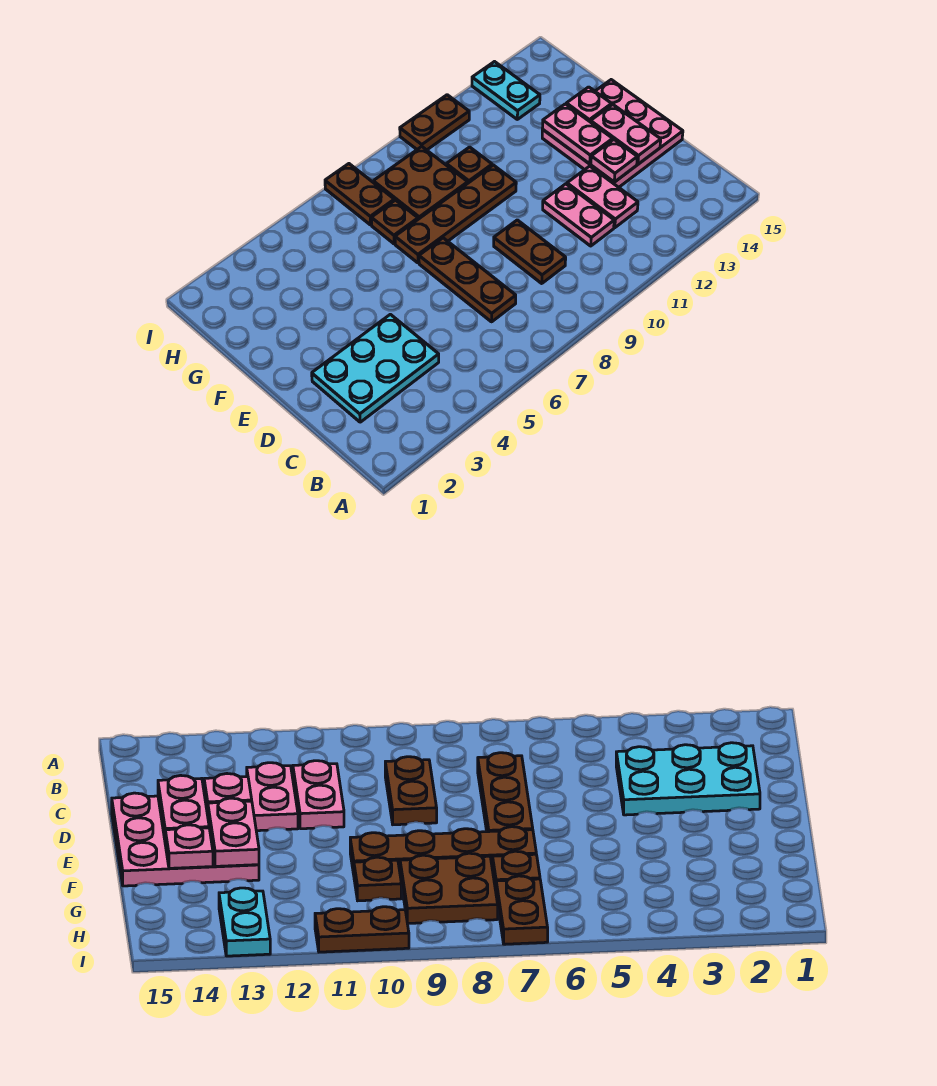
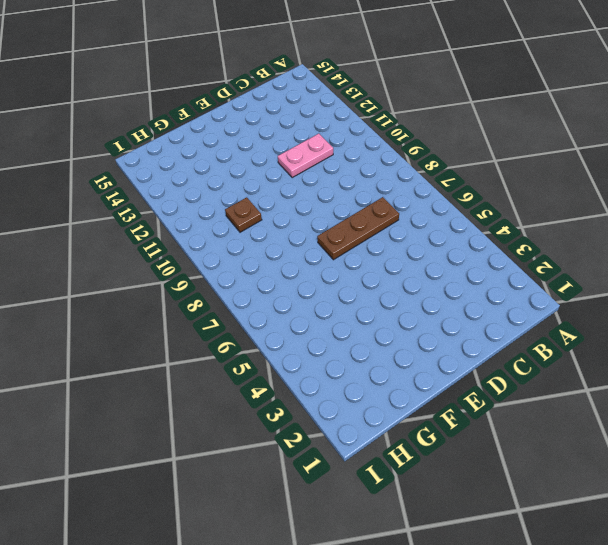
none -> cyan 2x3 plate [312,314,439,422]
none -> brown 1x2 plate [494,220,566,283]
none -> pink 1x2 plate [567,166,638,228]

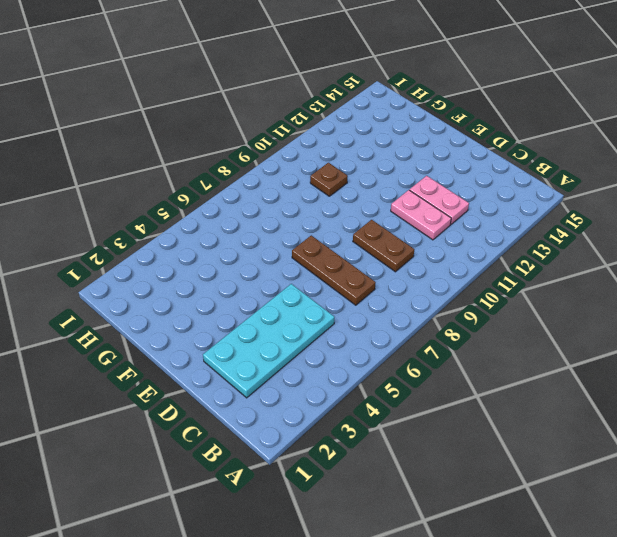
cyan 2x4 plate [203,284,334,398] -> cyan 2x3 plate [312,314,439,422]
none -> pink 3x3 plate [542,80,683,187]
none -> brown 1x4 plate [395,165,516,263]
none -> brown 1x1 plate [371,200,418,244]

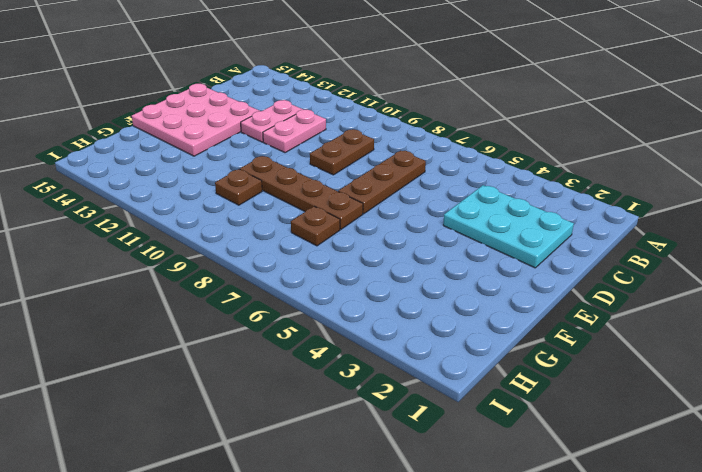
none -> brown 2x2 plate [373,147,468,219]
none -> brown 1x2 plate [325,164,394,225]
none -> cyan 1x2 plate [472,62,540,119]

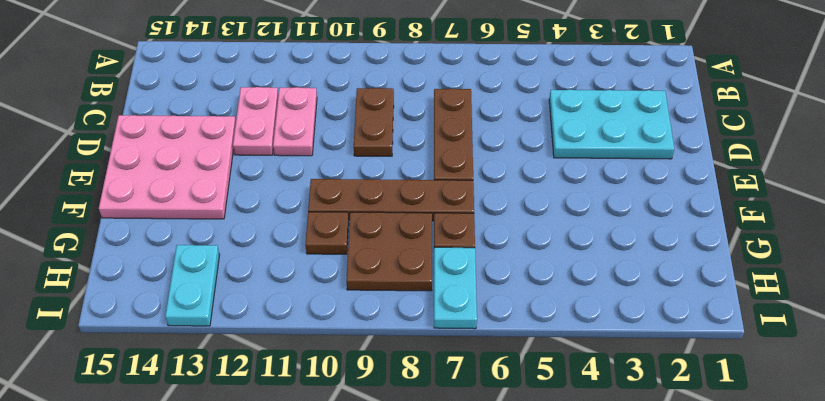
cyan 1x2 plate [434,247,477,329] -> brown 1x2 plate [325,164,394,225]
none -> brown 1x2 plate [400,95,469,150]
none -> pink 1x1 plate [591,140,637,182]
none -> pink 1x2 plate [591,105,661,164]

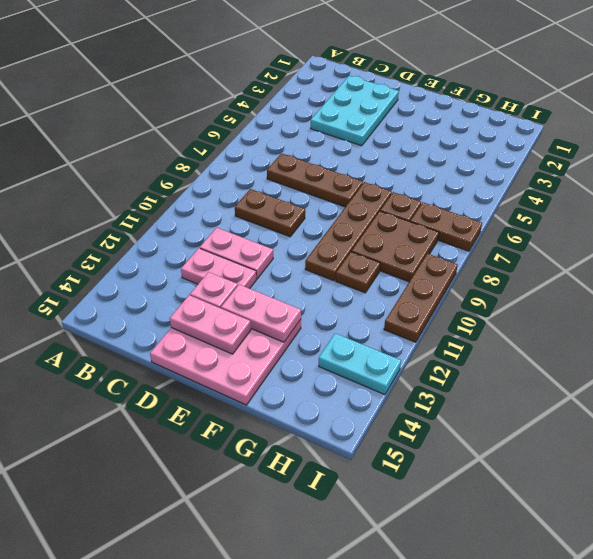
brown 1x3 plate [384,254,458,342] -> brown 1x2 plate [400,95,469,150]
none -> pink 1x1 plate [566,87,612,122]

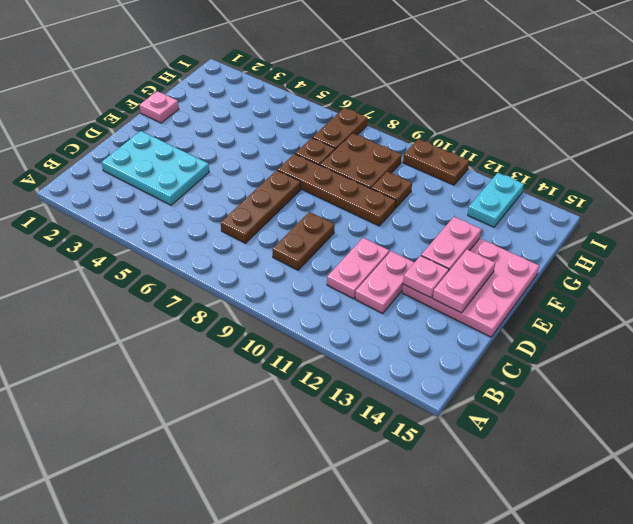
pink 1x1 plate [139,91,179,123] -> pink 1x1 plate moved to [566,87,612,122]

